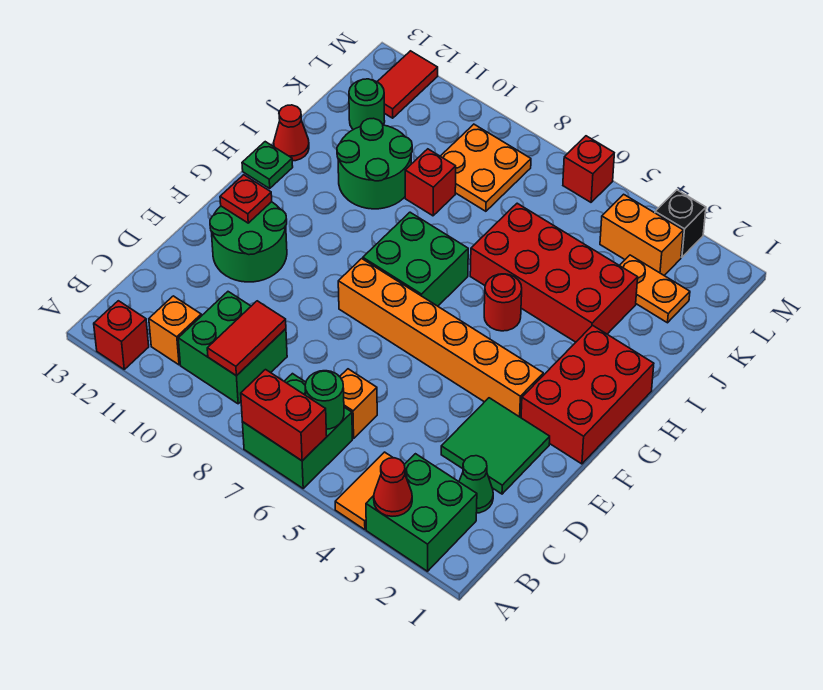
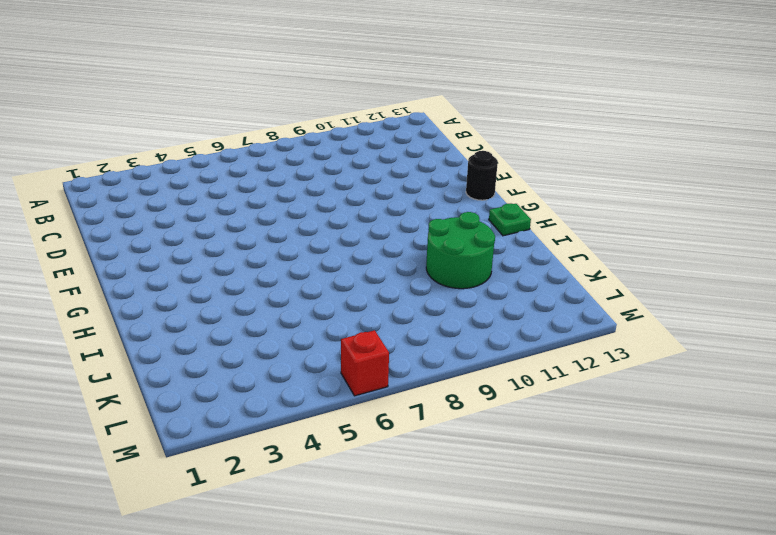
black 1x1 round brick [466,151,498,200] -> none
none -> green 2x2 brick [366,454,477,571]
none -> orange 1x2 tile [335,452,393,530]
none -> green 2x2 brick [242,374,352,488]
none -> red 1x1 brick [94,301,149,369]

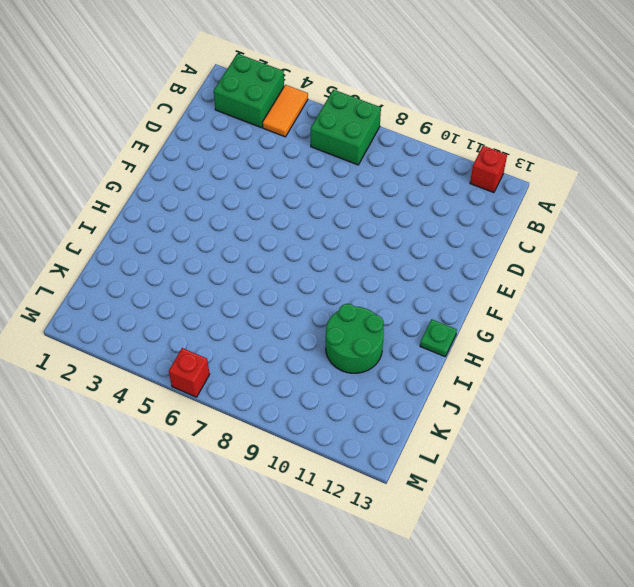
none -> green 2x2 brick [178,292,287,404]
none -> orange 1x1 brick [149,296,201,365]
none -> green 1x1 cone [459,456,493,513]
none -> orange 1x1 brick [340,369,377,438]

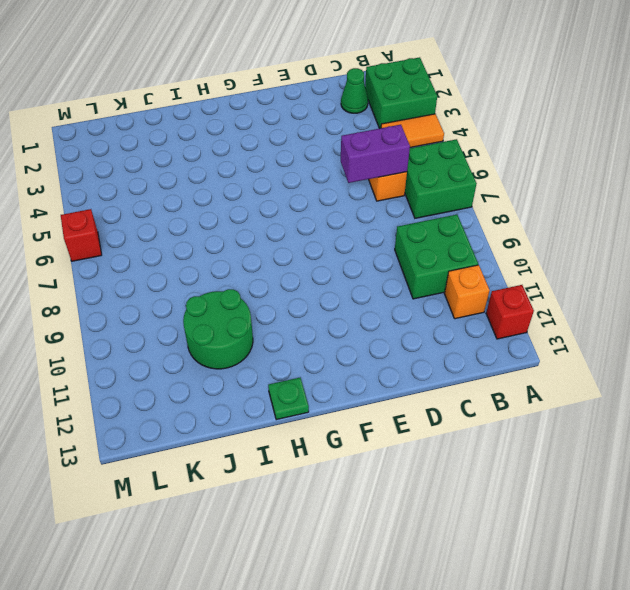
purple 1x2 brick [341,125,410,183] -> none
none -> green 2x2 tile [441,398,550,494]
none -> green 2x2 round brick [210,202,287,282]
none -> red 2x3 brick [521,325,654,464]
none -> orange 1x6 brick [338,259,543,418]

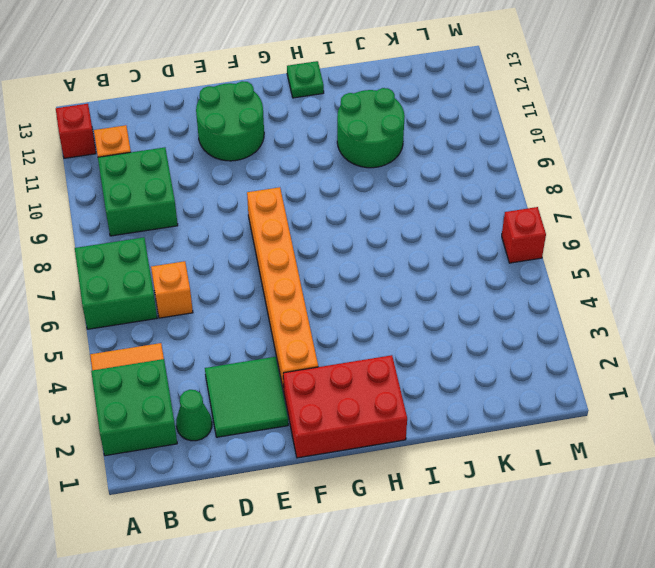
none -> green 2x2 brick [363,212,468,306]
none -> red 1x1 round brick [484,274,522,331]
none -> red 2x4 brick [470,203,638,342]
none -> red 1x1 cone [274,105,309,161]

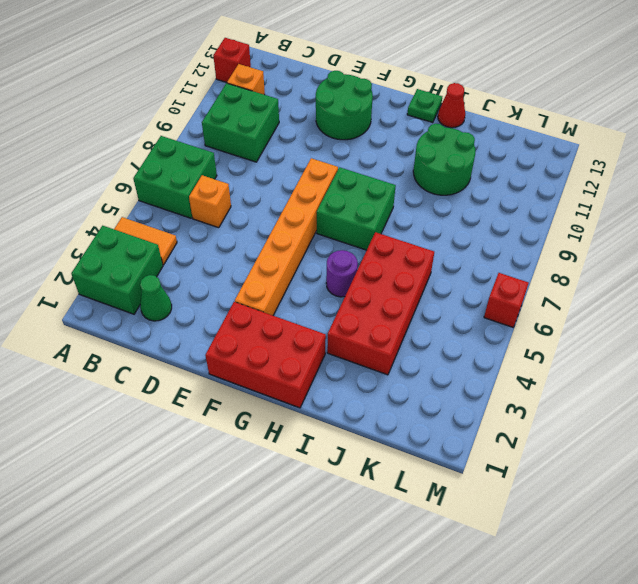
purple 1x1 round brick [326,250,358,297] -> red 1x1 round brick [484,274,522,331]
none -> green 2x2 tile [441,398,550,494]
none -> red 1x1 brick [405,149,456,216]
none -> orange 1x2 plate [619,255,690,323]
none -> orange 2x2 plate [440,124,531,211]

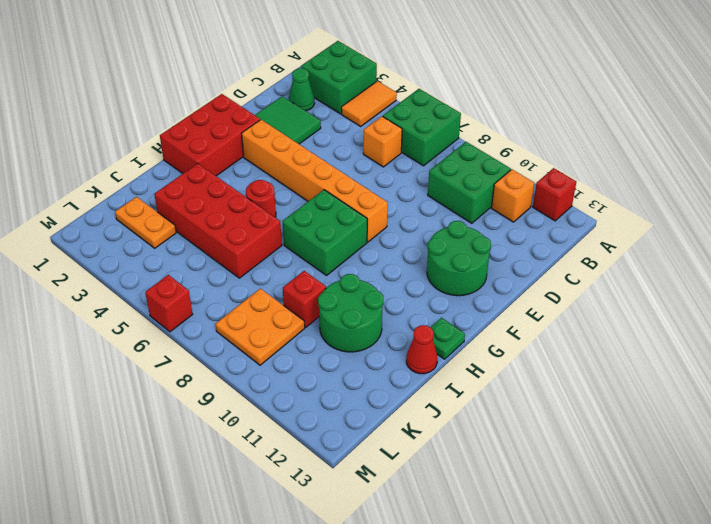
none -> green 1x1 round brick [349,79,385,130]
none -> orange 1x2 brick [600,194,683,275]
none -> red 1x2 tile [377,51,438,118]
none -> black 1x1 brick [655,190,706,257]

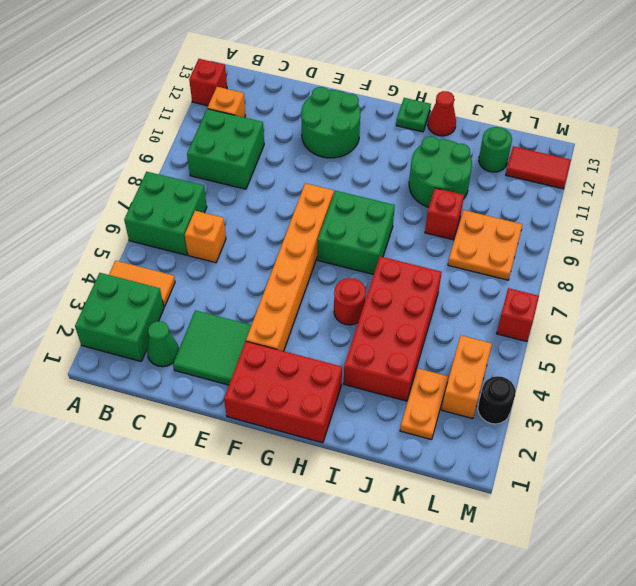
black 1x1 round brick [478,376,516,424] -> black 1x1 brick [655,190,706,257]
none -> red 1x1 cone [374,458,412,516]
none -> red 1x2 brick [241,370,327,461]
none -> green 1x1 round brick [305,371,344,429]
none -> red 1x2 tile [207,301,286,376]

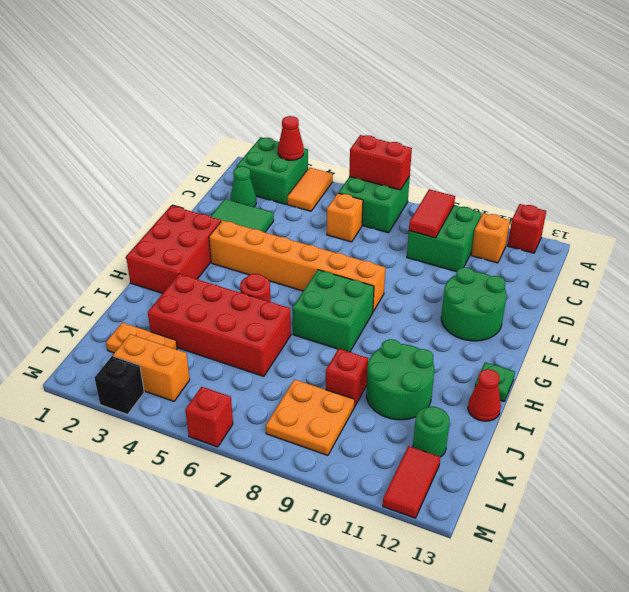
none -> green 1x1 round brick [305,371,344,429]
none -> red 1x1 plate [220,175,272,223]

